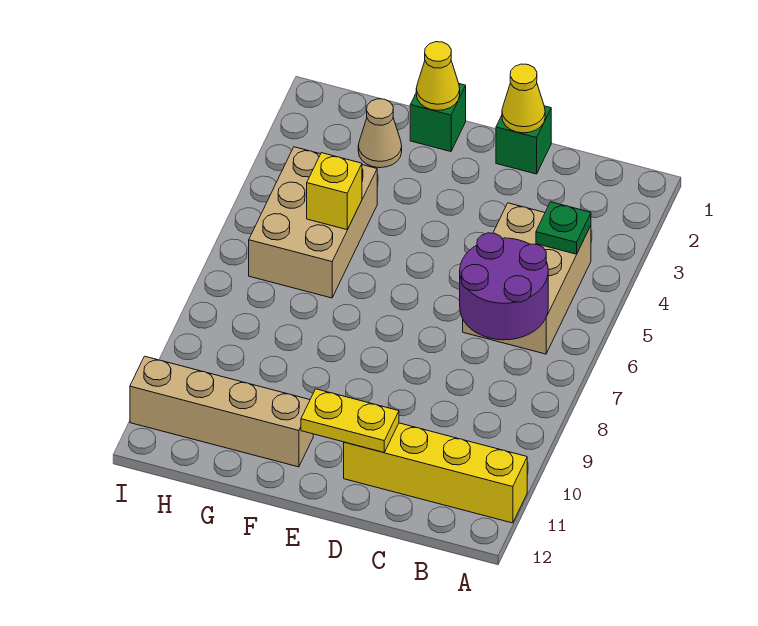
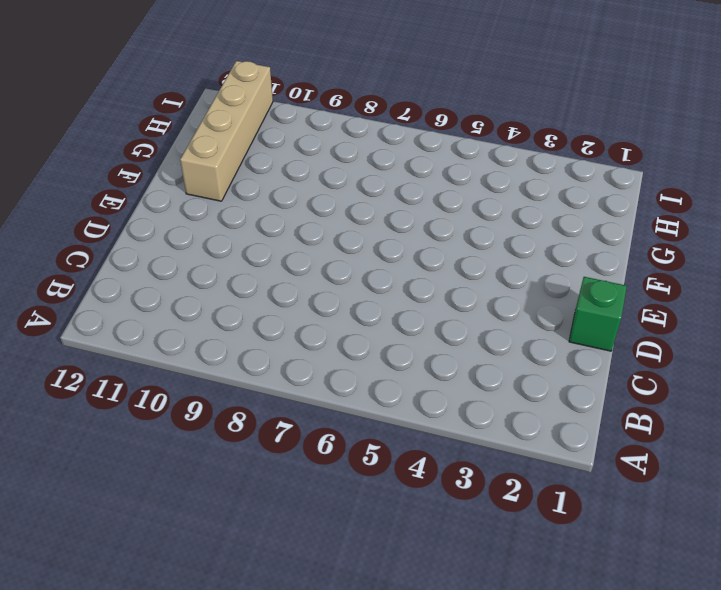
none -> yellow 1x4 brick [344,423,527,523]
none -> tan 2x3 brick [463,203,591,354]
none -> green 1x1 brick [410,84,466,152]

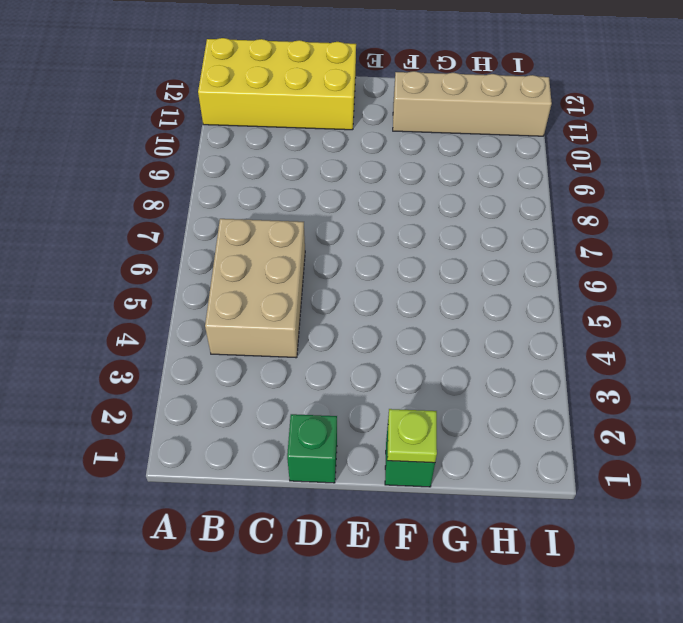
yellow 2x4 brick [198,38,356,130] -> yellow 1x4 brick [344,423,527,523]
lime 1x1 plate [387,409,437,463] -> yellow 1x1 cone [416,42,460,110]
none -> tan 1x1 cone [358,99,402,168]
none -> tan 2x3 brick [249,147,377,298]
none -> green 1x1 plate [536,202,591,254]

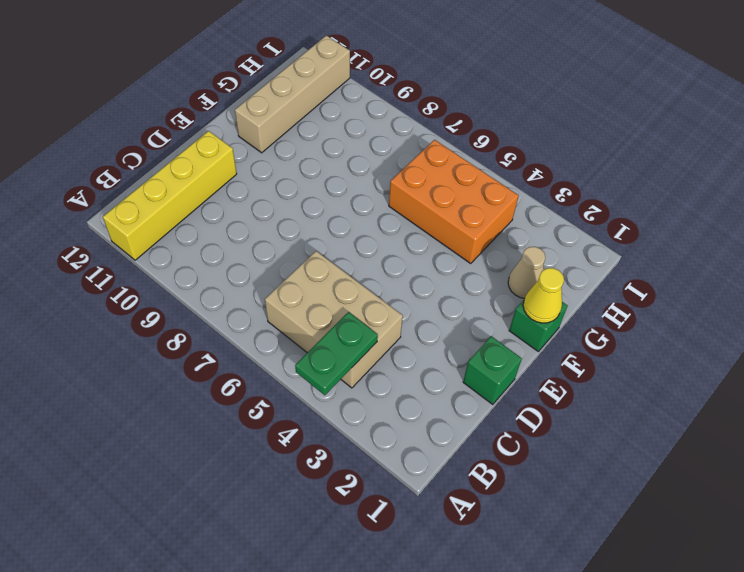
green 1x2 plate [295,312,378,395] -> green 1x1 plate [536,202,591,254]
orange 2x3 brick [389,140,519,264] -> tan 2x3 brick [249,147,377,298]
none -> purple 2x2 round brick [460,233,548,340]
none -> yellow 1x1 cone [502,64,545,133]
none -> yellow 1x2 plate [301,389,399,452]

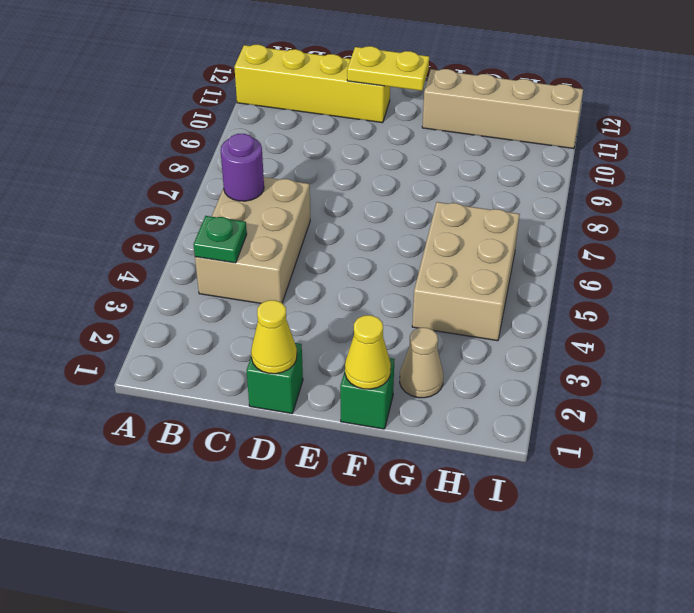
purple 1x1 round brick [220,134,264,201] -> purple 2x2 round brick [460,233,548,340]
none -> yellow 1x1 brick [307,153,362,230]

